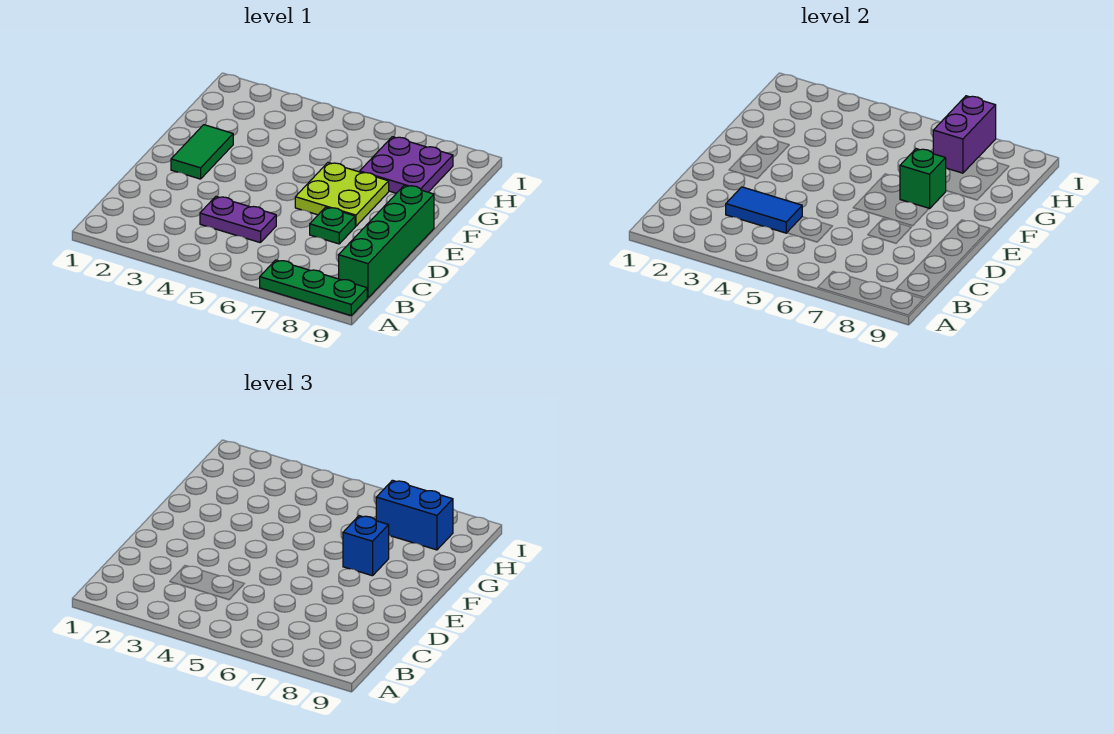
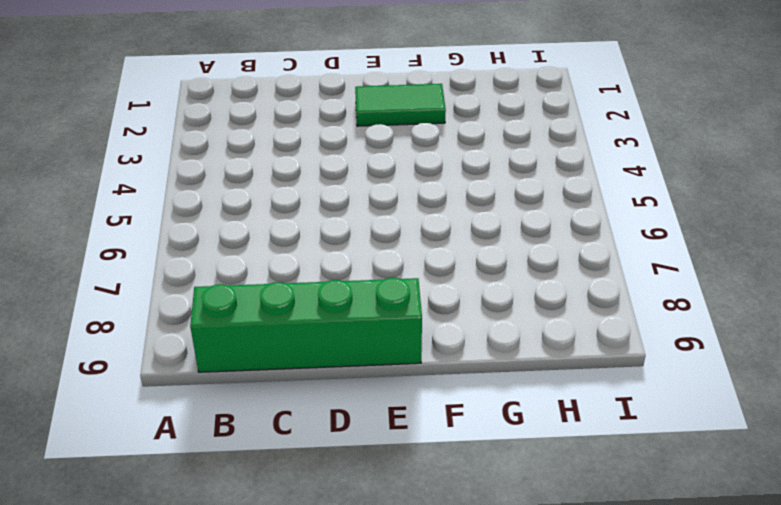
none -> green 1x3 plate [260,260,367,315]
none -> purple 1x2 plate [200,197,276,243]
none -> green 1x1 plate [310,207,355,244]

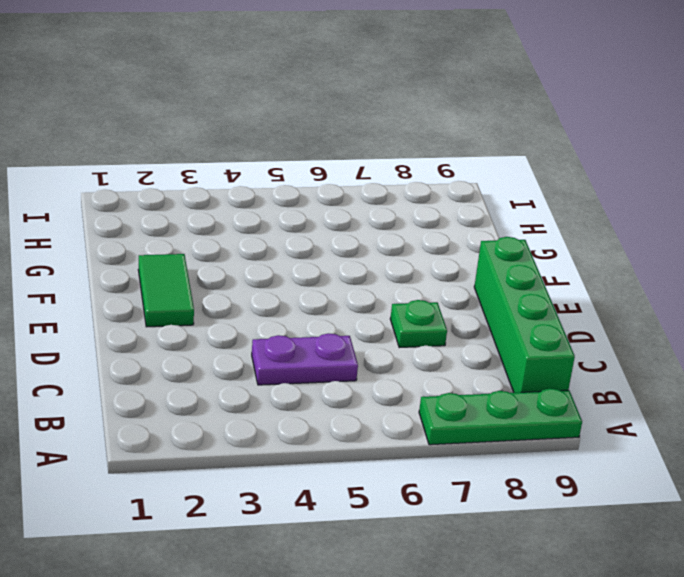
none -> lime 2x2 plate [295,163,389,226]
none -> purple 2x2 plate [360,137,453,193]
none -> blue 1x2 tile [726,187,802,233]

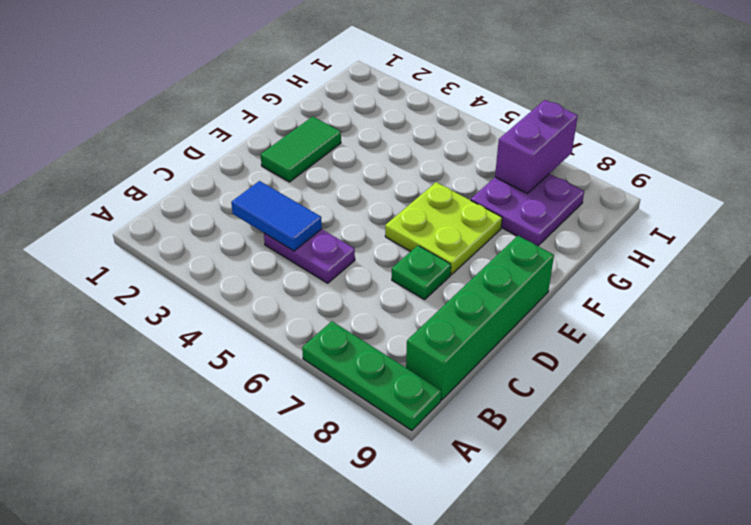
none -> green 1x1 brick [900,149,946,209]
none -> blue 1x1 brick [343,516,389,576]
none -> blue 1x2 brick [376,480,453,550]

